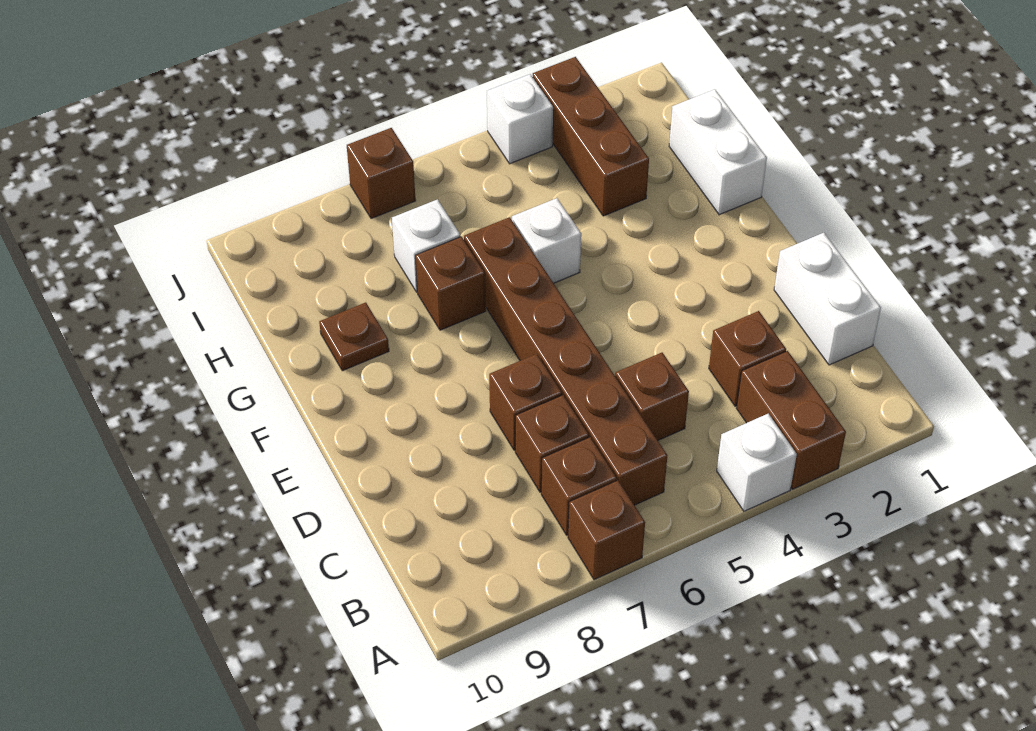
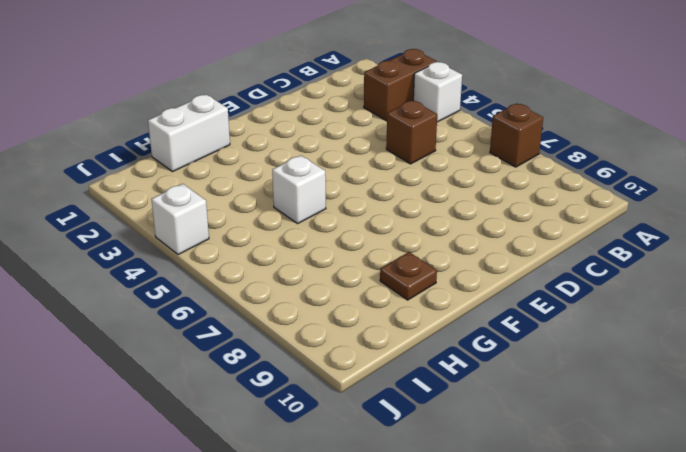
none -> brown 1x6 brick [464,217,667,505]
none -> brown 1x1 brick [541,437,617,535]
none -> white 1x2 brick [774,233,881,365]

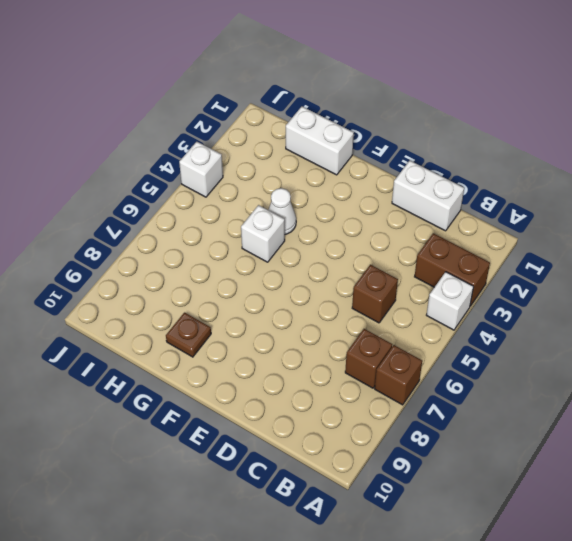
white 1x1 cone [268,188,296,234] -> none
none -> brown 1x6 brick [464,217,667,505]
none -> brown 1x1 brick [709,311,786,406]
none -> brown 1x1 brick [515,395,589,492]

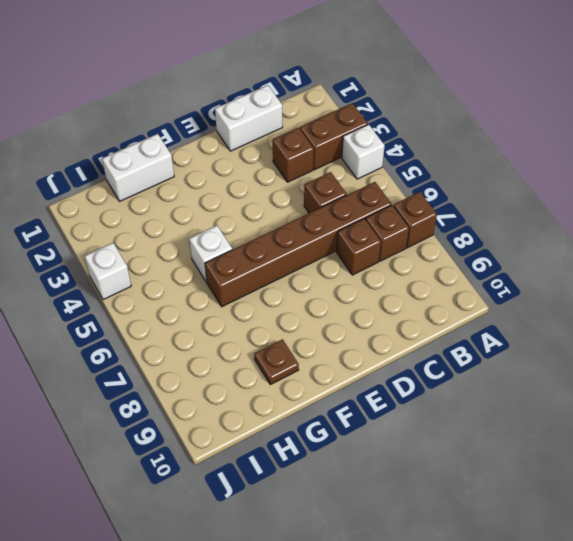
none -> brown 1x1 brick [489,354,562,450]
none -> brown 1x1 brick [415,237,486,330]
none -> brown 1x3 brick [533,57,649,216]

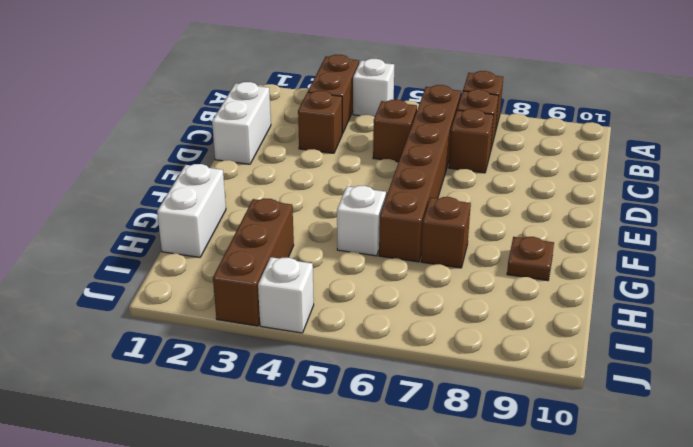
none -> brown 1x1 brick [489,354,562,450]
none -> white 1x1 brick [392,199,461,292]
none -> brown 1x1 brick [347,128,416,219]

